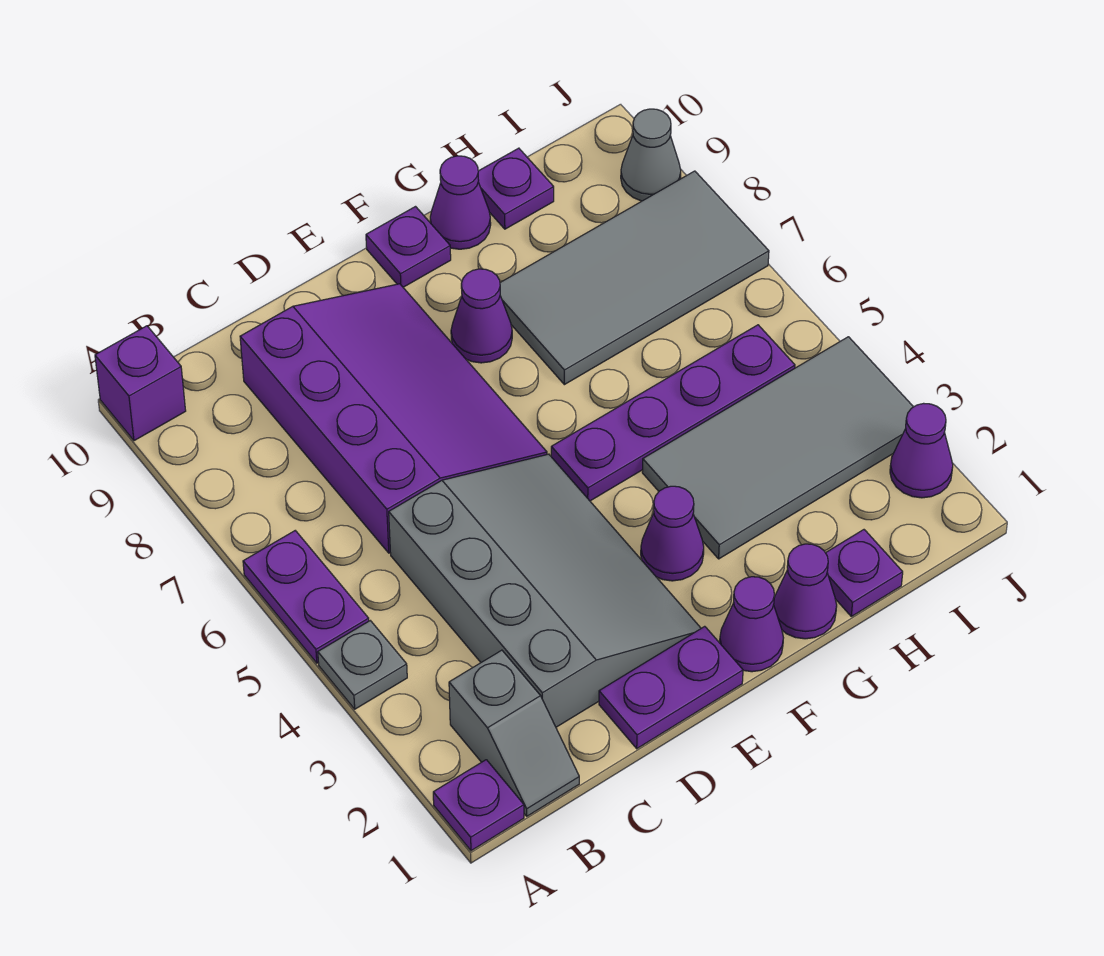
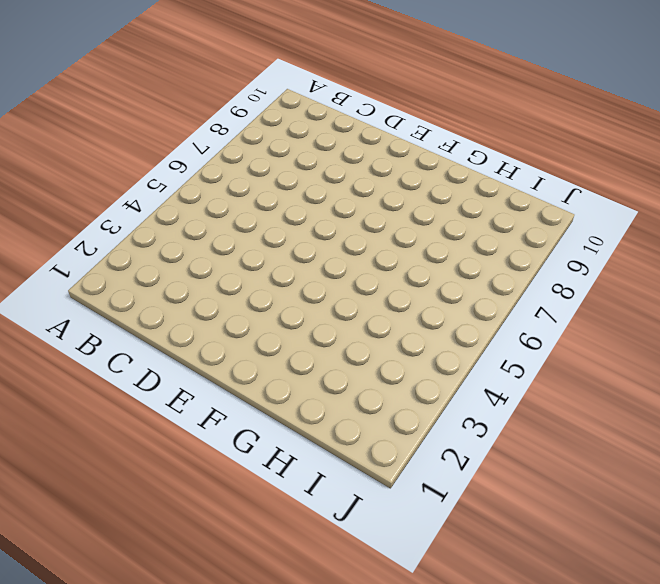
none -> purple 1x1 plate [433,760,524,851]
none -> grey 1x1 plate [318,621,407,709]
none -> purple 1x2 plate [243,531,369,663]

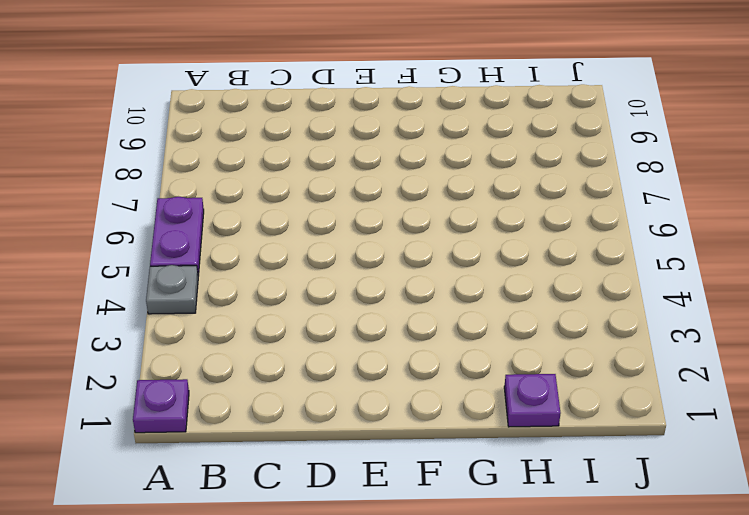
none -> purple 1x1 brick [95,326,186,441]
none -> grey 1x2 slope [449,650,579,816]
none -> grey 3x4 slope [389,454,701,727]

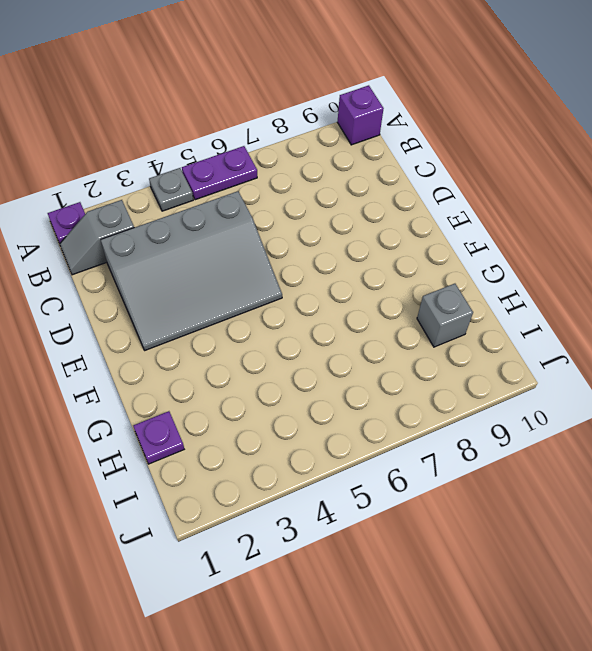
grey 1x1 brick [417,284,473,347] -> none
none -> purple 3x4 slope [240,284,547,553]
none -> purple 1x2 plate [599,626,743,749]
none -> purple 1x1 cone [720,577,783,672]

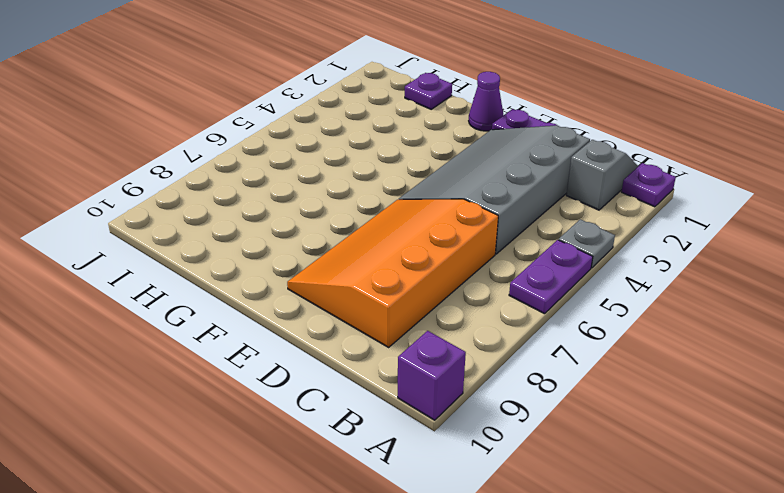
orange 3x4 slope [287,199,498,347] -> purple 3x4 slope [240,284,547,553]
none -> purple 1x1 cone [641,486,704,581]
none -> purple 1x4 plate [551,325,795,501]
none -> purple 1x1 cone [451,269,512,363]

